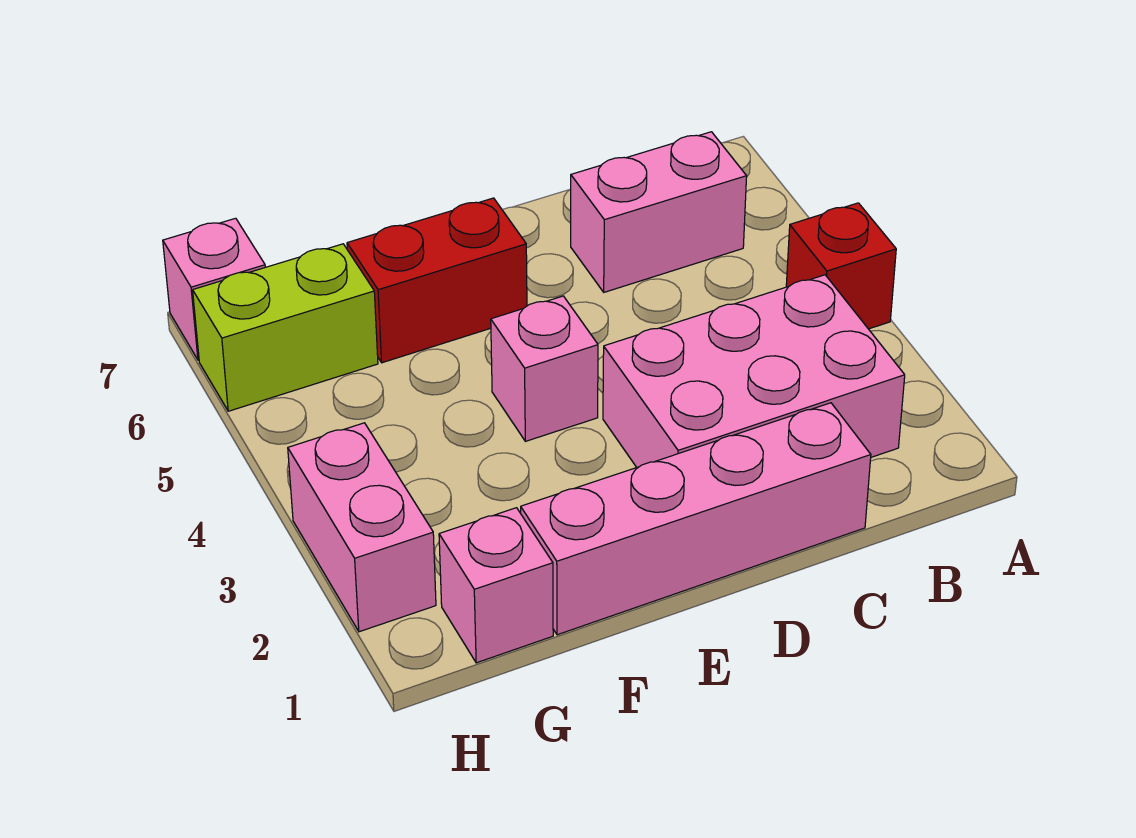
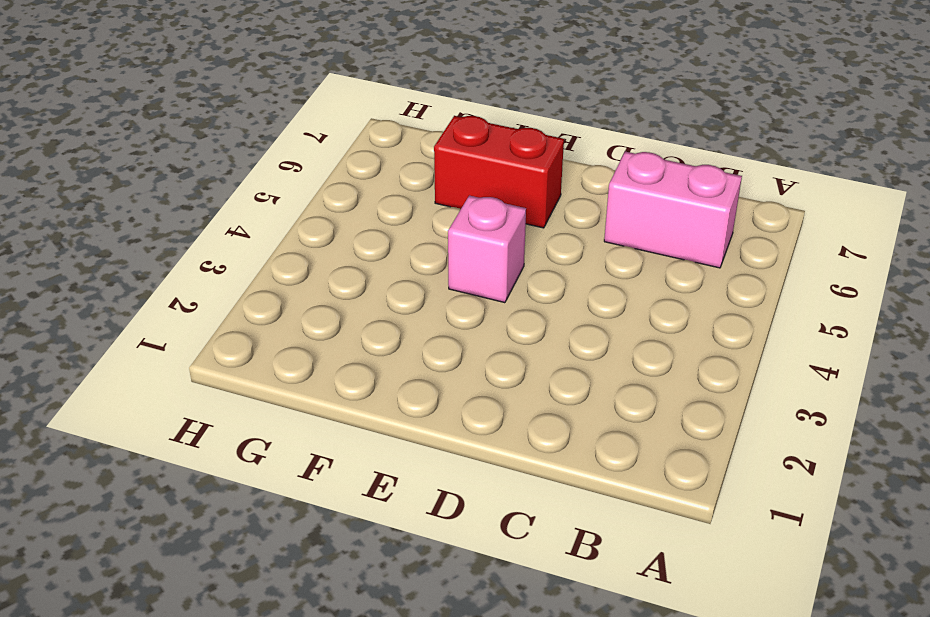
none -> red 1x1 brick [786,203,896,329]
none -> pink 2x3 brick [603,275,905,467]

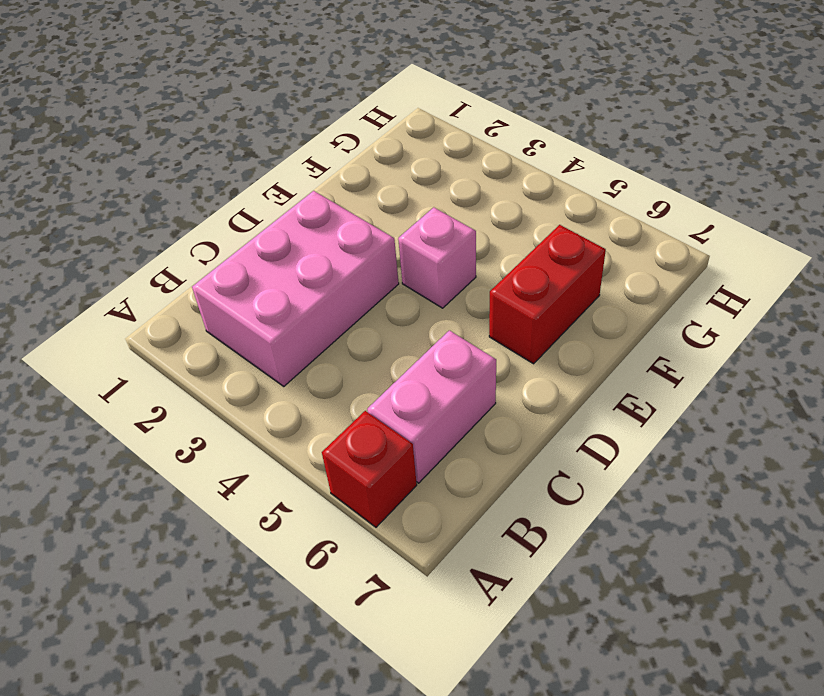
red 1x1 brick [322,411,417,527] -> red 1x1 brick moved to [786,203,896,329]
none -> pink 1x4 brick [521,403,871,635]
none -> pink 1x1 brick [439,508,553,663]

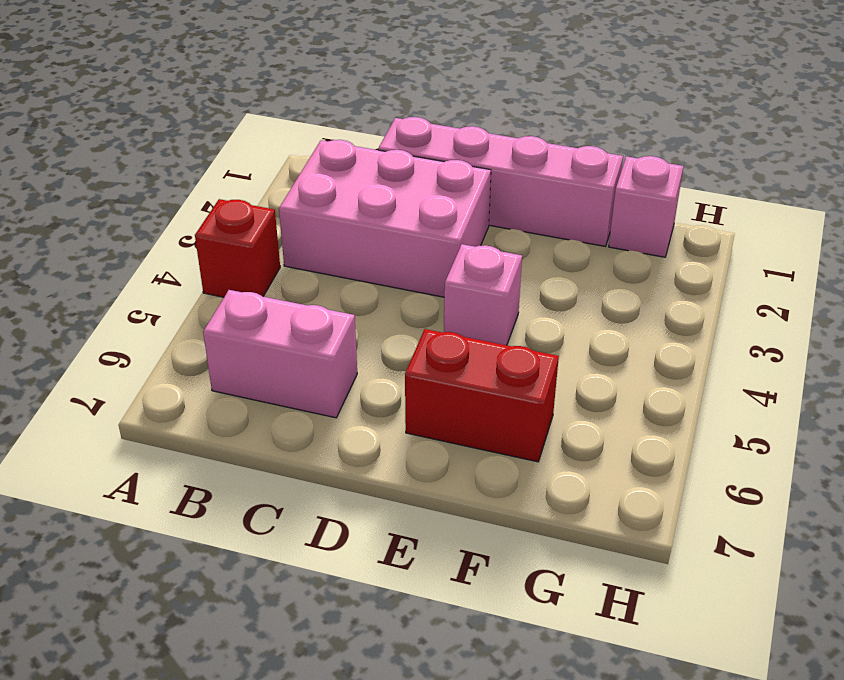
none -> lime 1x2 brick [193,244,378,411]
none -> pink 1x2 brick [288,423,436,632]

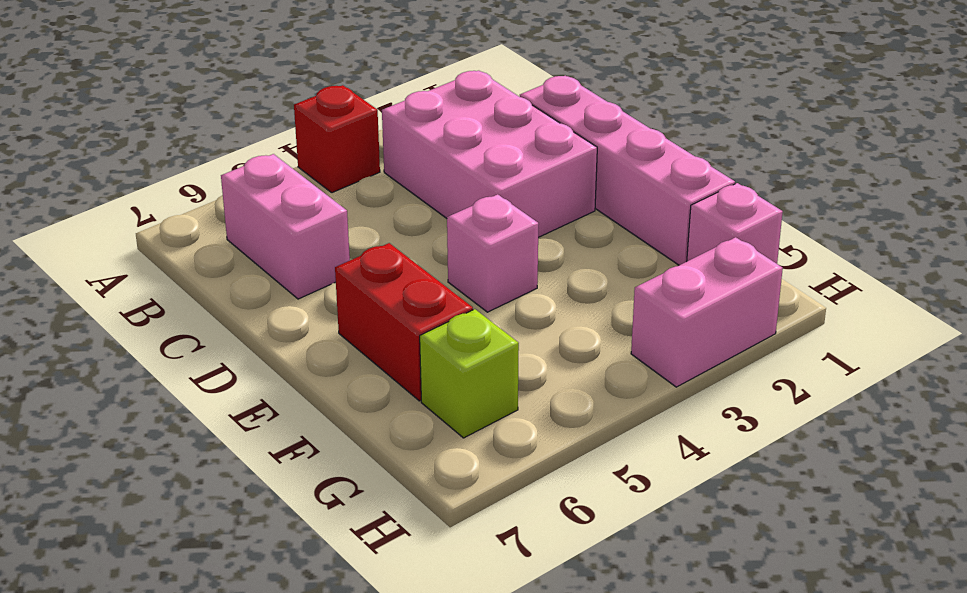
lime 1x1 brick [420,309,519,438] -> lime 1x2 brick [193,244,378,411]
none -> pink 1x1 brick [163,218,265,360]

